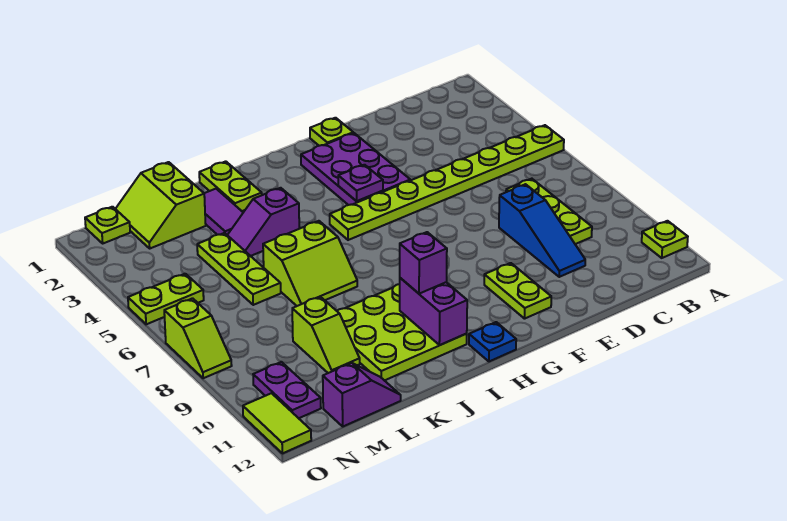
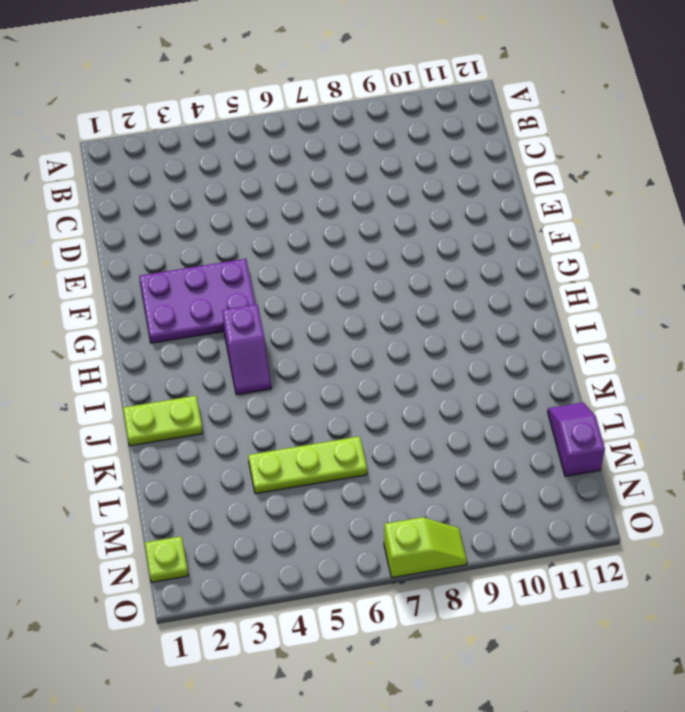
purple 1x2 slope [222,304,271,395] -> purple 1x2 slope moved to [228,188,299,256]
none -> lime 1x8 plate [330,125,564,240]
none -> lime 1x1 plate [642,221,688,258]
none -> lime 1x3 plate [506,179,592,244]

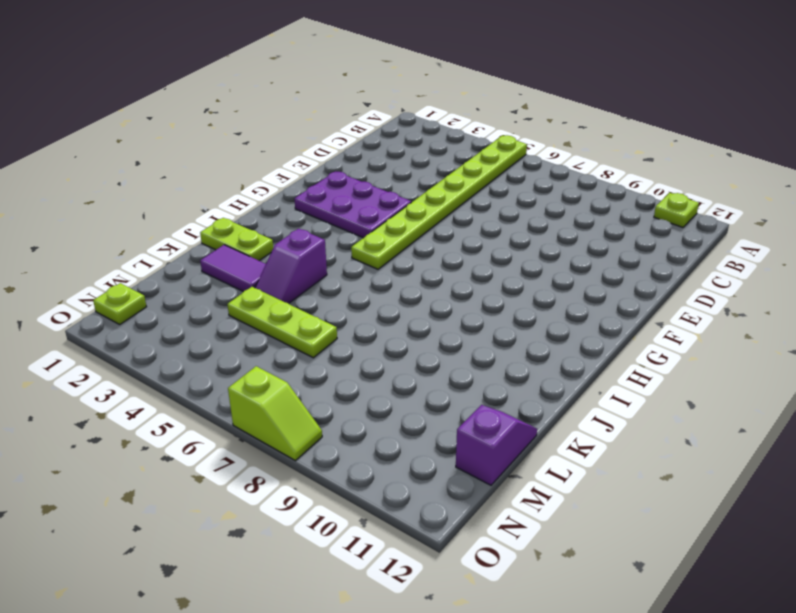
none -> lime 1x3 plate [506,179,592,244]
none -> blue 1x3 slope [499,184,585,277]
none -> lime 1x1 plate [310,118,353,146]

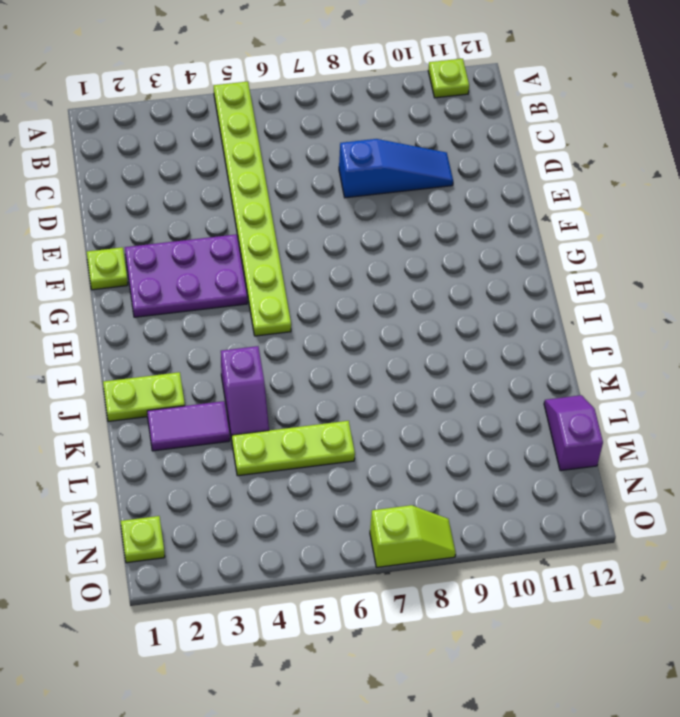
none -> lime 1x3 plate [506,179,592,244]
none -> lime 1x2 plate [484,263,551,319]
none -> blue 1x1 plate [469,322,516,361]

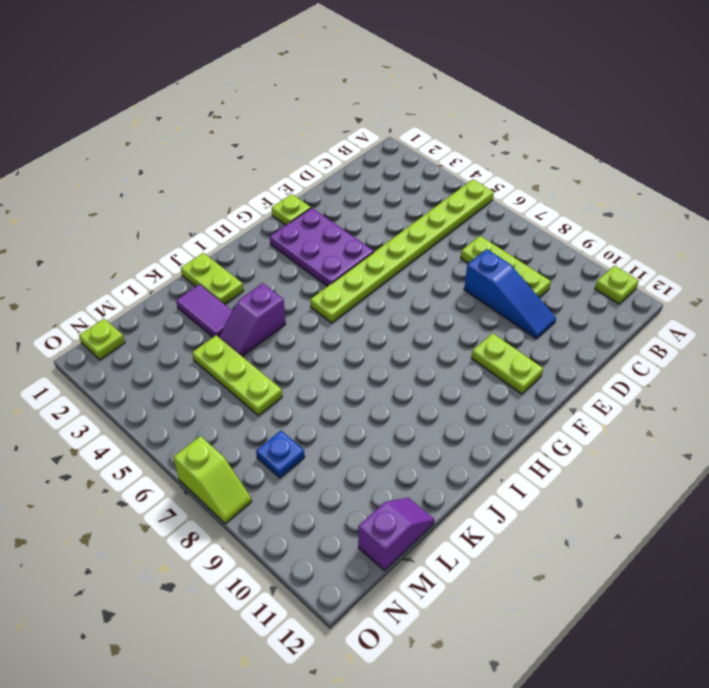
blue 1x1 plate [256,431,305,478] -> blue 1x1 plate moved to [469,322,516,361]
none -> lime 3x3 plate [337,284,467,381]
none -> lime 2x2 slope [263,221,357,306]
none -> lime 2x2 slope [116,162,206,248]

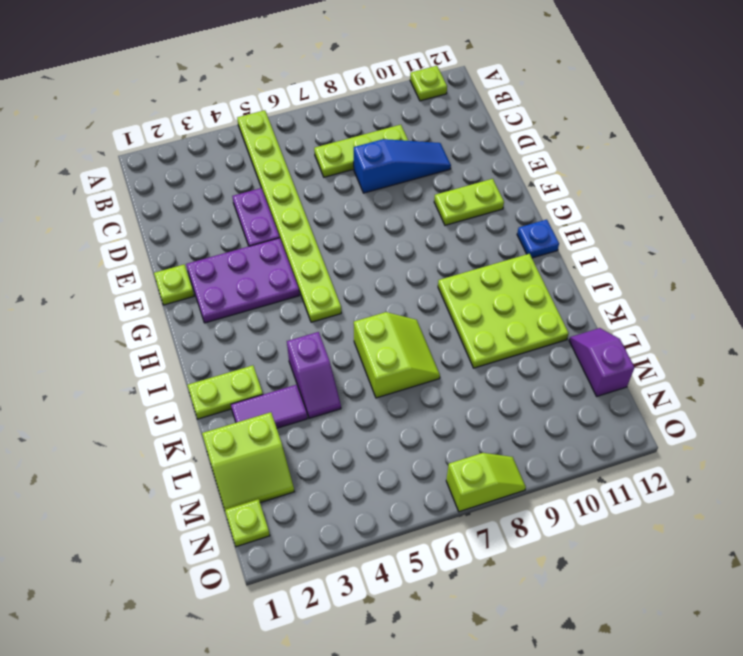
purple 1x2 plate [232,188,280,246] -> purple 1x2 plate turned to [253,362,321,418]
none -> lime 1x3 plate [197,233,281,305]
none -> lime 1x2 slope [292,297,360,373]
none -> lime 1x2 plate [128,274,204,324]

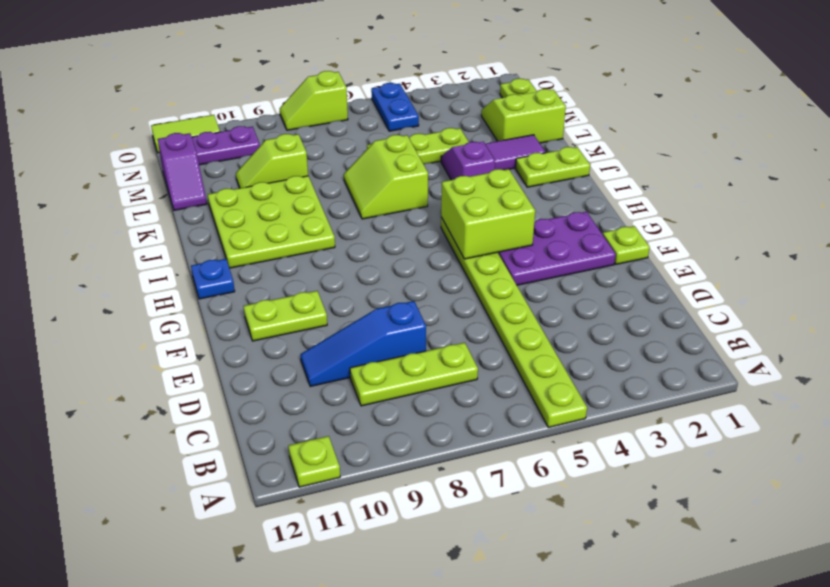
lime 2x2 brick [441,169,535,259] -> purple 1x1 plate [338,165,383,201]
blue 1x2 plate [371,83,419,131] -> lime 1x2 plate [128,274,204,324]
none -> purple 1x2 brick [400,278,467,345]
none -> purple 1x1 brick [400,232,447,294]

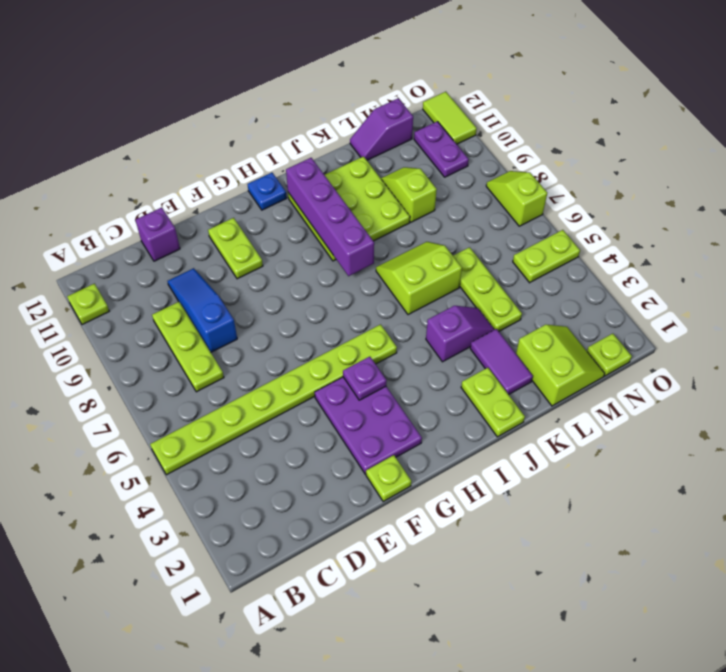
purple 1x1 brick [136,208,180,261] -> purple 1x1 brick moved to [400,232,447,294]
purple 1x4 brick [286,158,374,276] -> purple 1x2 brick [400,278,467,345]

